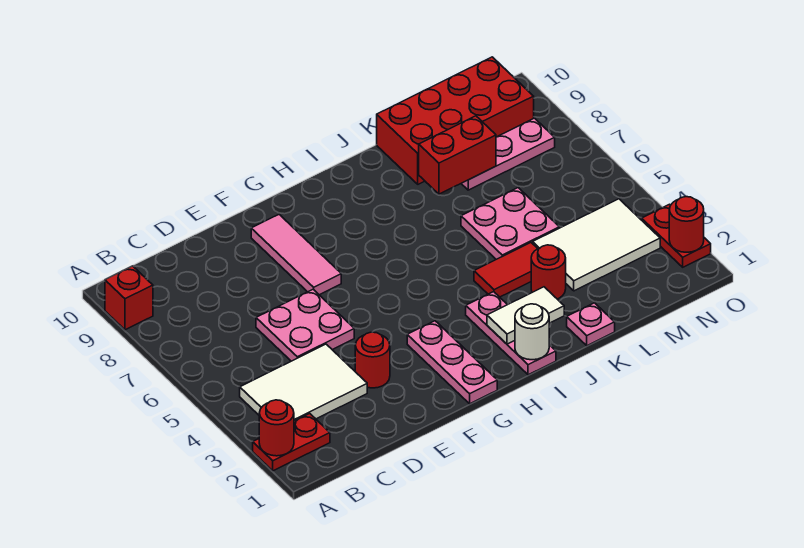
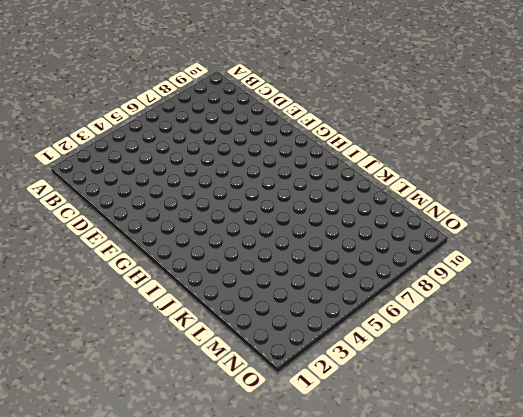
none -> red 1x2 plate [253,414,330,471]
none -> red 1x1 brick [105,266,153,330]
none -> white 2x3 tile [240,344,367,421]

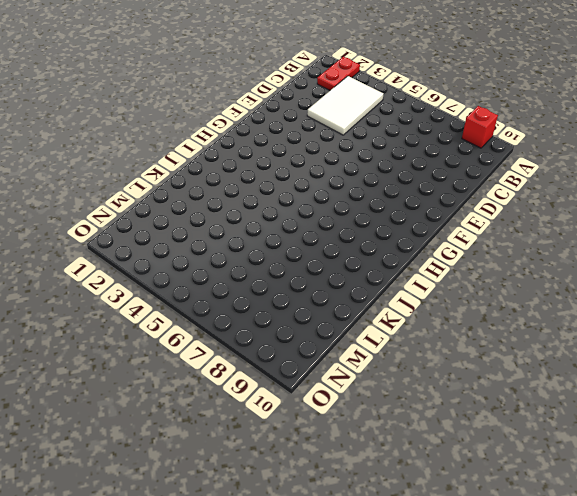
none -> pink 2x2 plate [256,289,354,361]
none -> red 1x1 round brick [355,332,390,388]
none -> pink 1x3 tile [251,215,341,295]

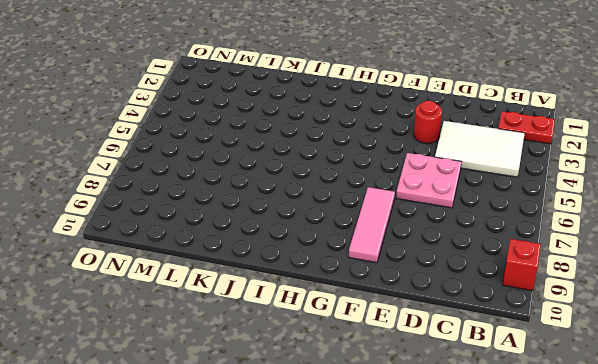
none -> pink 1x3 plate [407,321,497,404]
none -> pink 1x3 plate [466,292,556,375]
none -> red 1x2 tile [474,243,538,297]

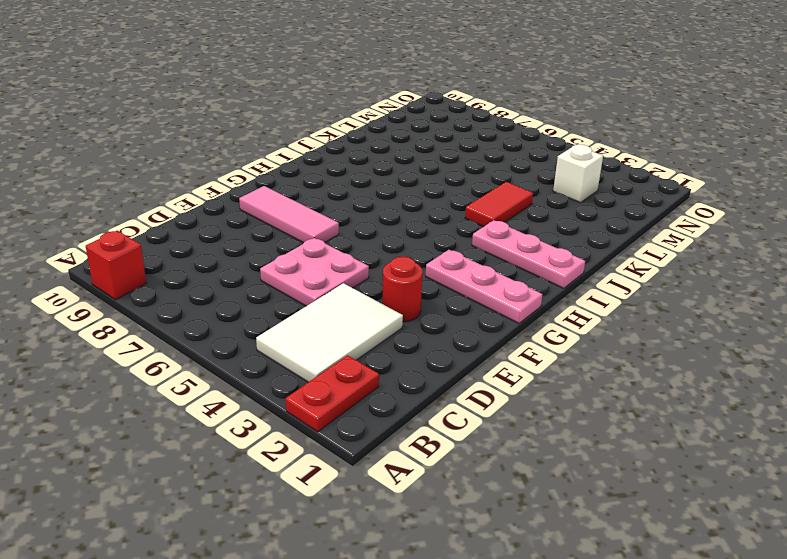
white 1x1 brick [553,145,603,203] -> white 2x3 tile [533,199,660,291]
none -> pink 1x1 plate [567,303,615,346]
none -> red 1x1 round brick [531,245,566,299]
none -> pink 2x2 plate [461,188,559,259]

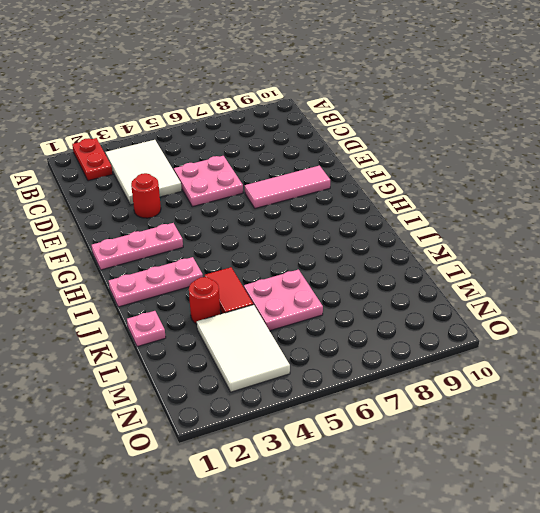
none -> red 1x1 brick [105,266,153,330]
none -> red 2x4 brick [377,57,534,184]
none -> pink 1x3 plate [461,118,555,190]

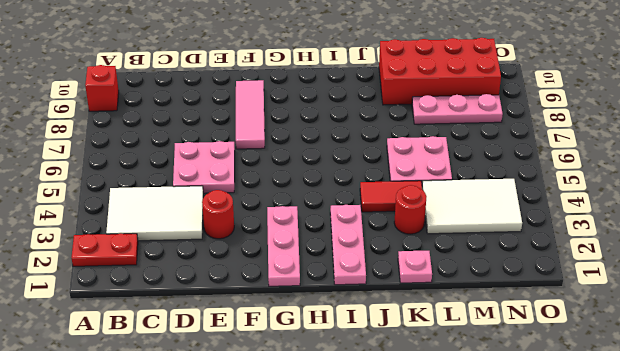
none -> red 1x2 plate [642,204,711,267]
none -> red 1x1 round brick [259,400,294,456]
none -> white 1x1 round brick [515,304,549,360]

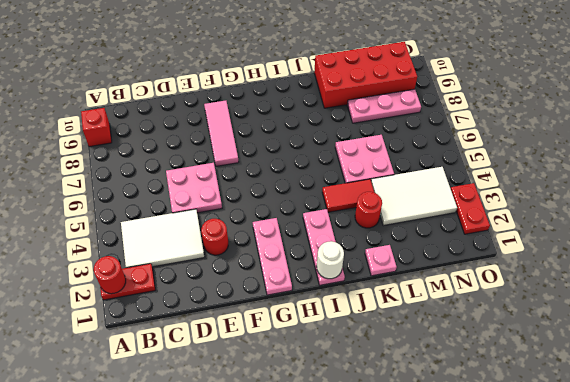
none -> white 1x2 tile [487,287,564,344]
none -> red 1x2 brick [419,116,496,194]
none -> red 1x1 round brick [669,197,704,252]

